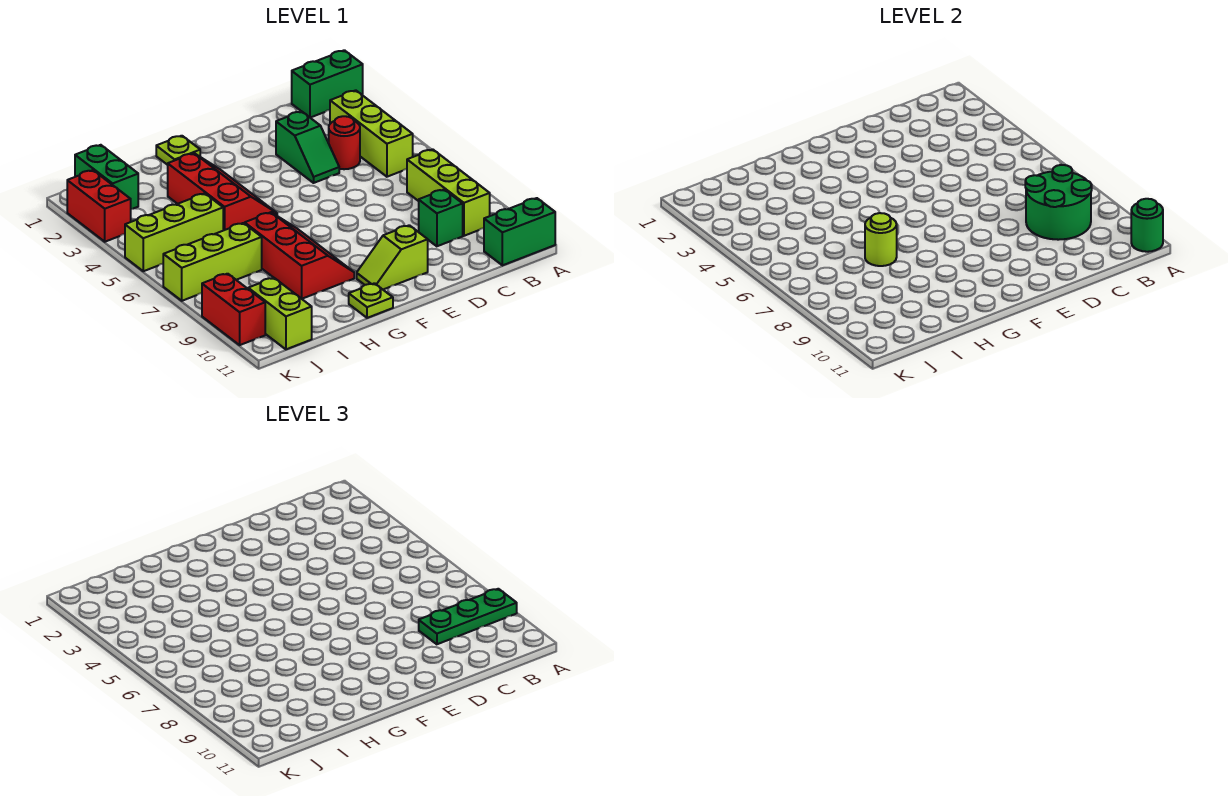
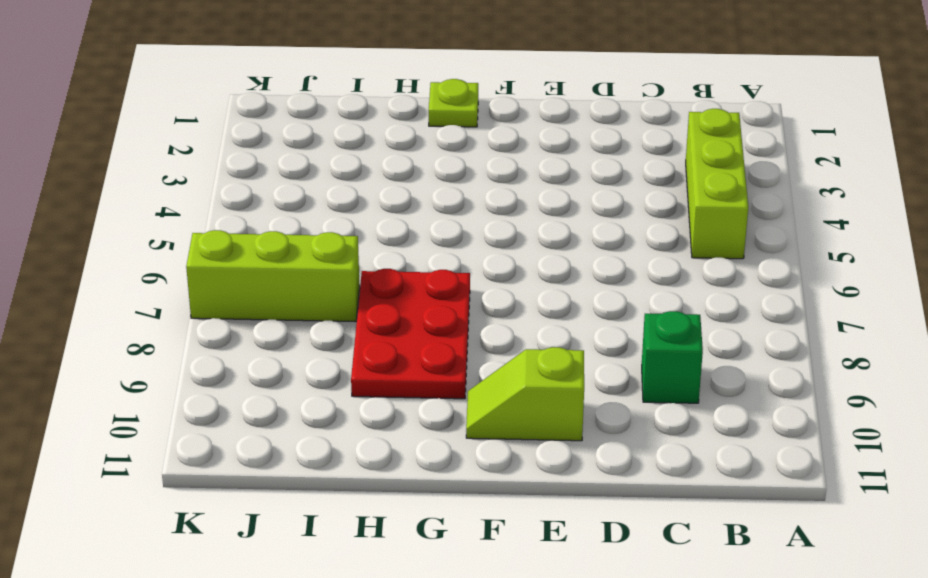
red 2x3 plate [351,269,470,399] -> red 2x3 slope [245,212,354,299]
none -> green 1x2 brick [292,50,363,118]
none -> green 1x2 brick [484,198,555,265]
none -> lime 1x3 brick [407,149,490,236]

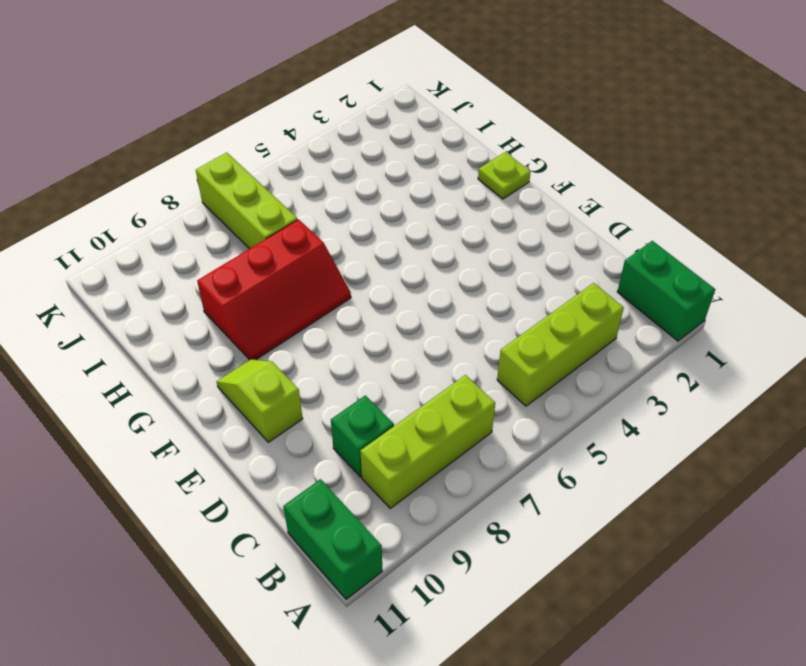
none -> red 1x1 round brick [329,116,360,169]
none -> green 1x2 slope [276,111,339,183]
none -> red 2x3 slope [168,153,277,230]

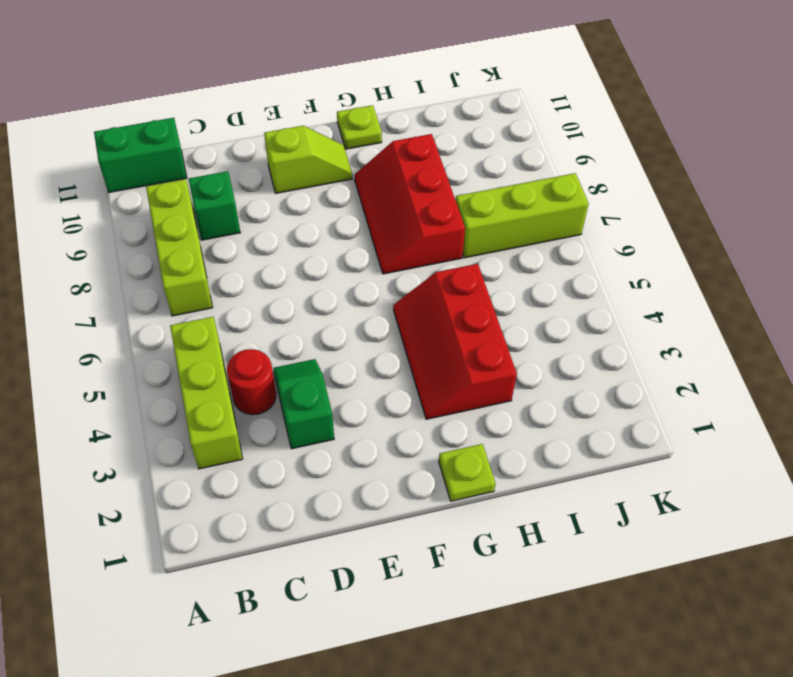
none -> green 1x2 brick [292,50,363,118]
none -> lime 1x3 brick [125,193,223,271]
none -> green 1x2 brick [75,145,138,209]

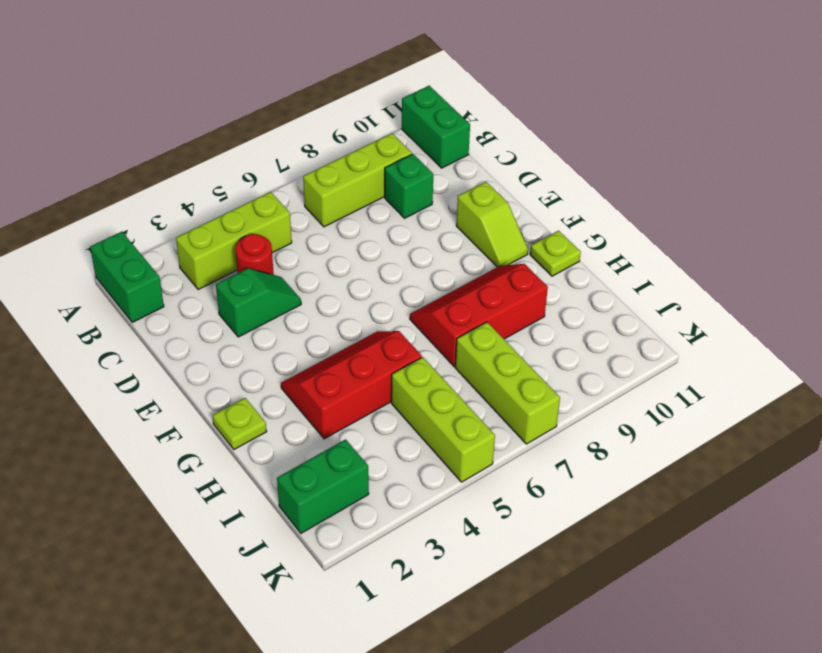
none -> lime 1x2 brick [248,278,312,349]
none -> red 1x2 brick [67,170,131,242]
none -> red 1x2 brick [202,274,265,345]

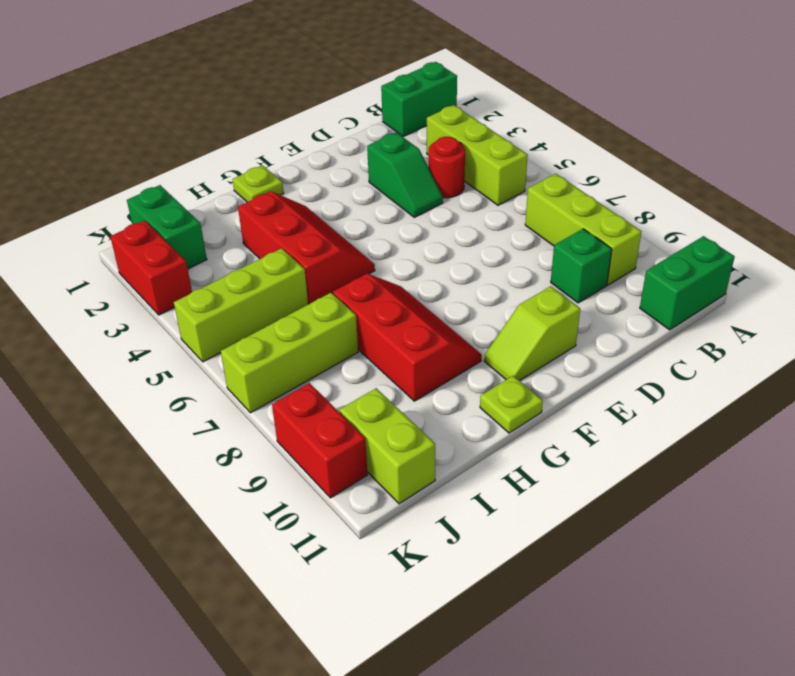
none -> green 1x1 round brick [1131,199,1163,252]
none -> green 2x2 round brick [1025,165,1092,240]
none -> lime 1x1 round brick [865,213,897,266]

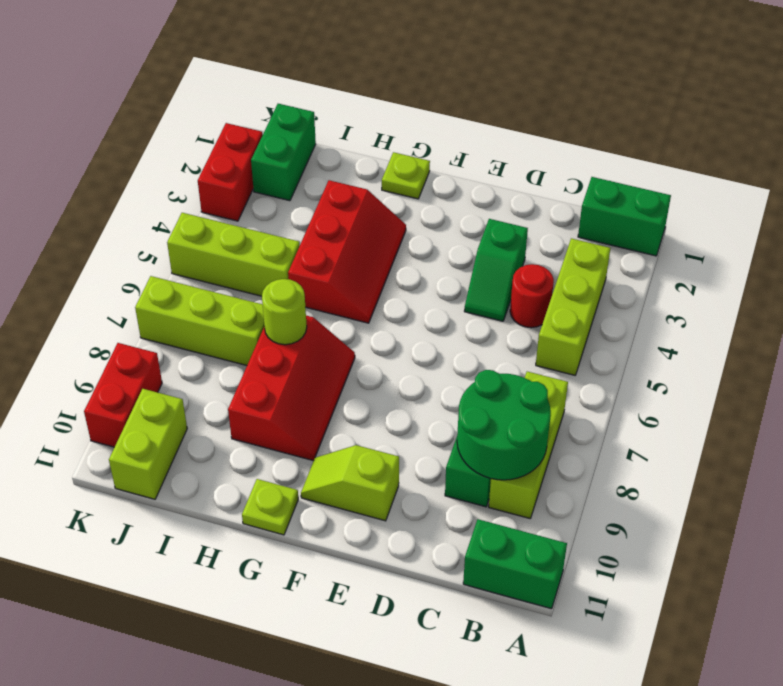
none -> green 1x1 round brick [1131,199,1163,252]
none -> green 1x3 plate [419,589,517,644]

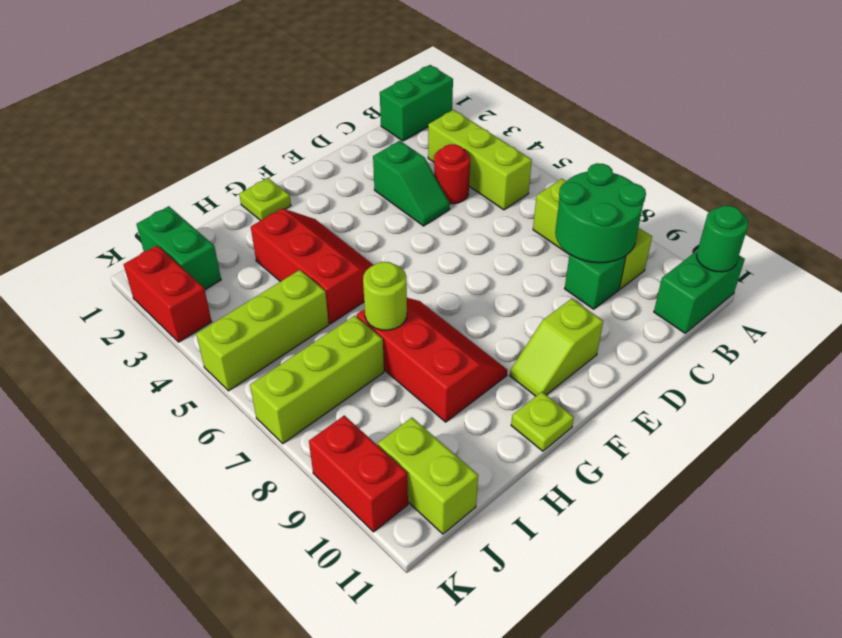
none -> green 1x3 plate [419,589,517,644]

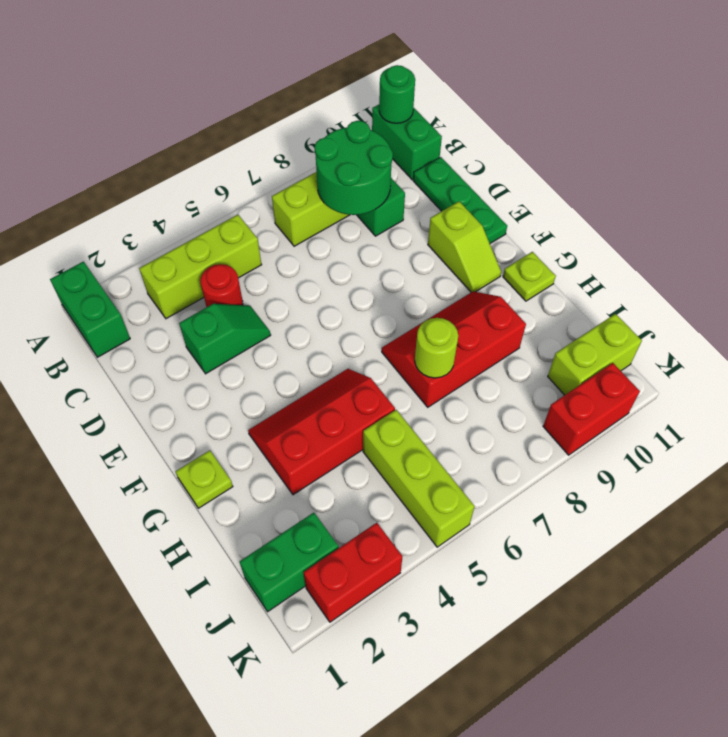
green 1x3 plate [413,157,507,243] -> green 1x3 plate moved to [419,589,517,644]
none -> lime 1x3 brick [163,223,262,301]

